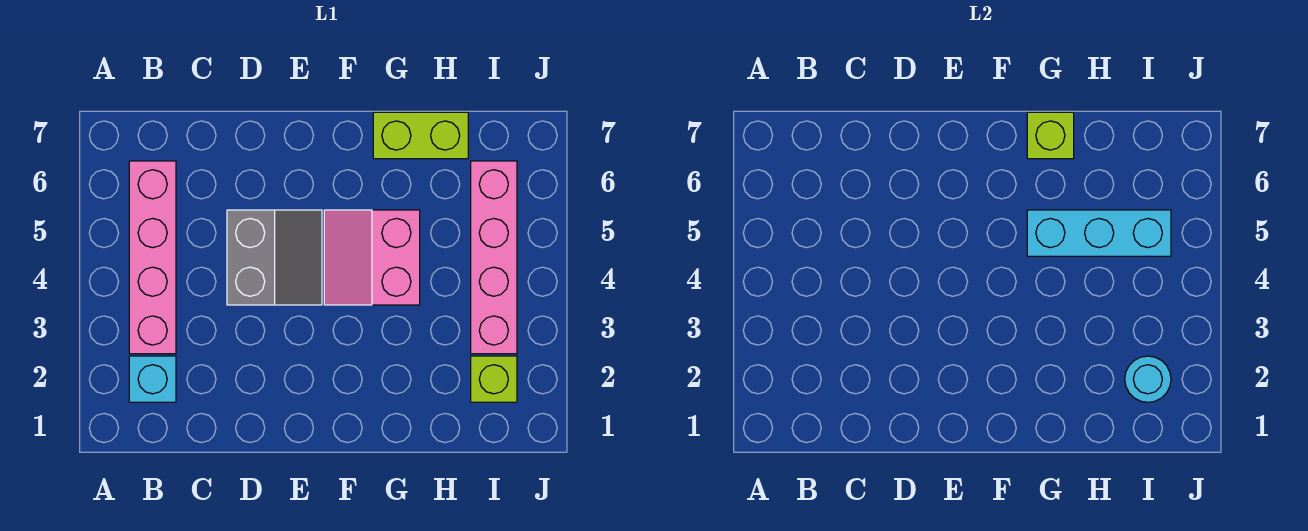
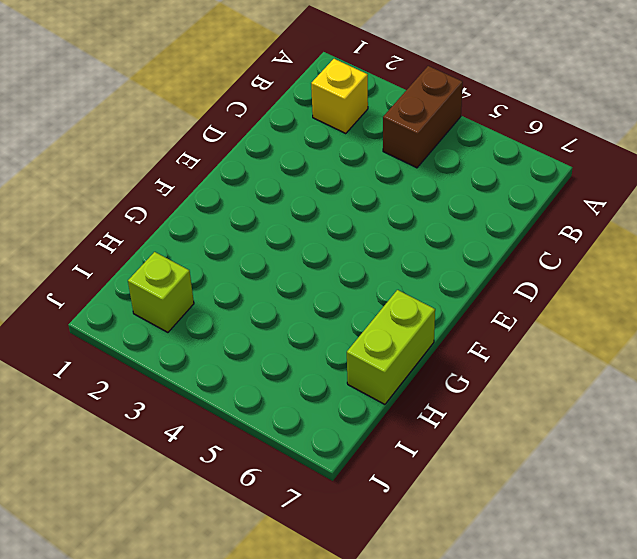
brown 1x2 brick [383,66,463,168] -> pink 1x4 brick [129,161,176,354]
yellow 1x1 brick [311,59,368,134] -> cyan 1x1 brick [129,356,176,402]
none -> grey 2x2 slope [227,210,322,305]
none -> pink 2x2 slope [324,210,420,305]

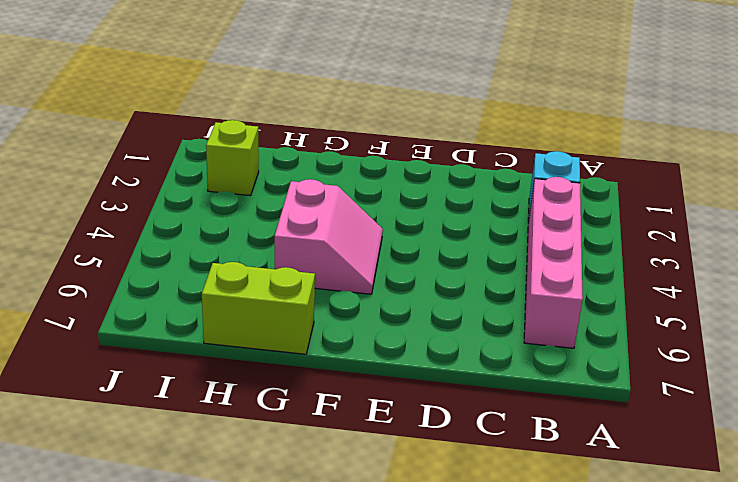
none -> grey 2x2 slope [227,210,322,305]
none -> pink 1x4 brick [471,161,517,354]

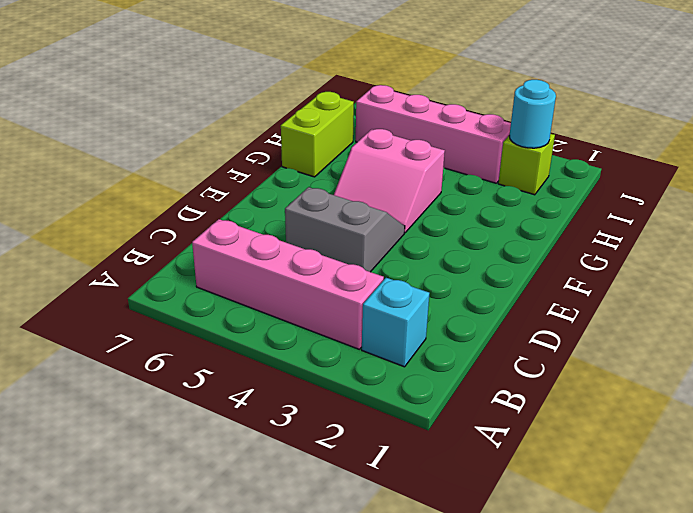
none -> cyan 1x3 brick [1027,210,1171,256]
none -> lime 1x1 brick [1027,112,1074,159]

